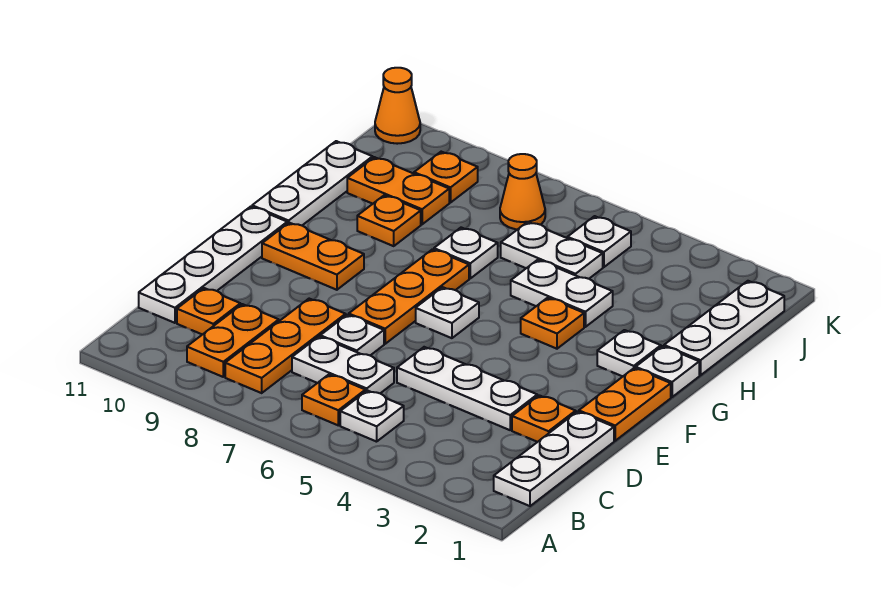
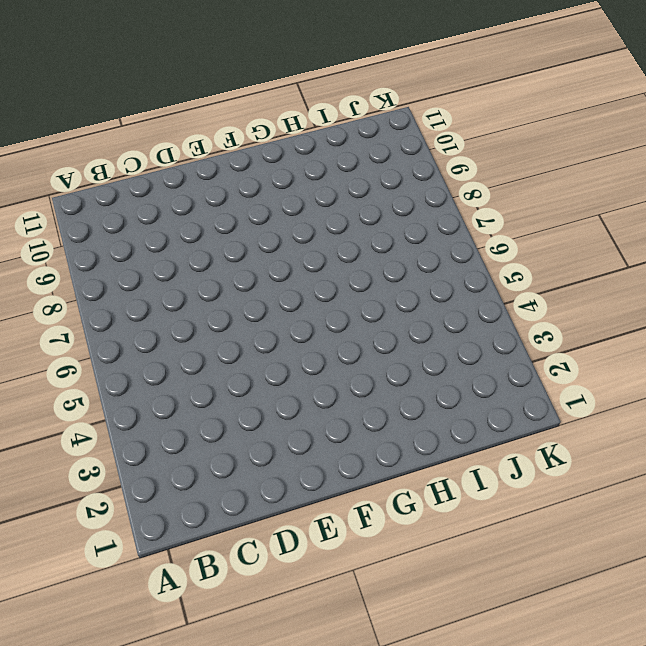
none -> white 1x3 plate [494,412,614,506]
none -> white 1x1 plate [340,390,404,442]
none -> orange 1x1 plate [302,374,365,425]

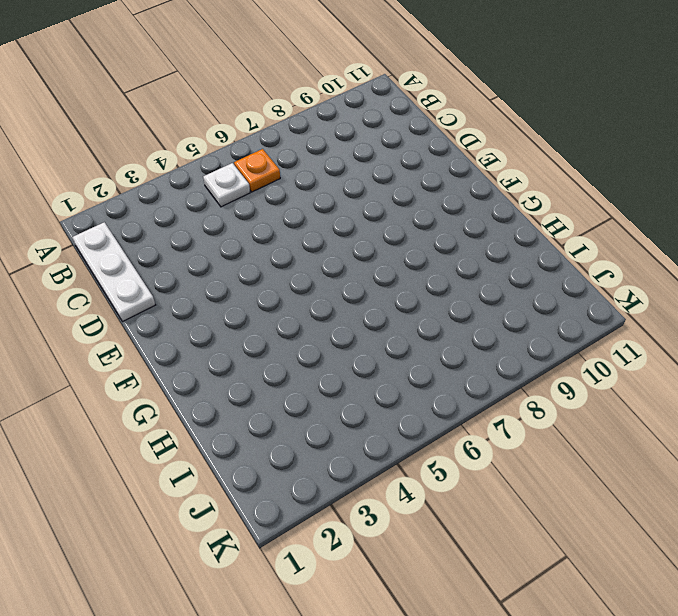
none -> orange 1x3 plate [225,299,346,393]
none -> orange 1x2 plate [187,304,279,377]
none -> white 1x2 plate [292,337,394,393]

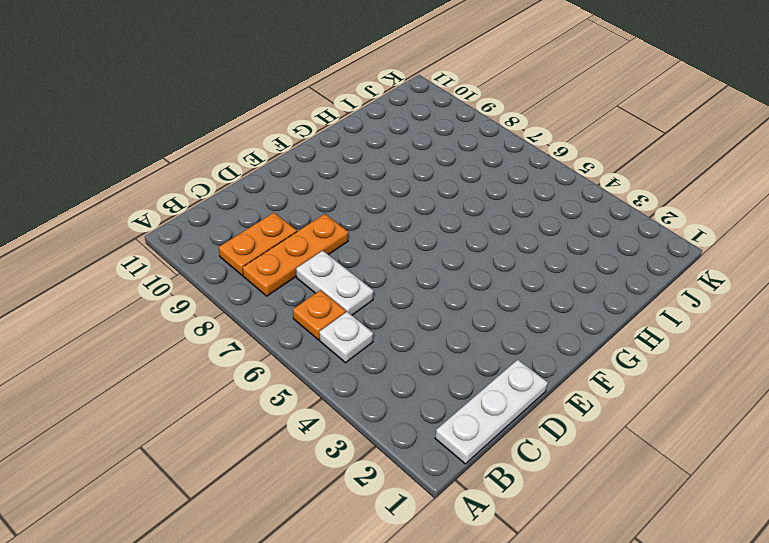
none -> orange 1x1 plate [177,288,240,335]
none -> white 1x4 plate [139,207,287,323]
none -> orange 1x1 plate [512,395,576,442]

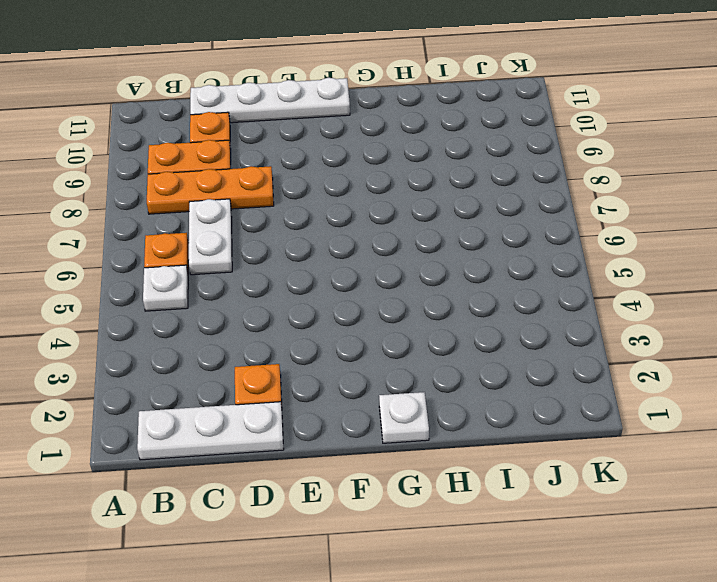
none -> white 1x3 plate [397,347,537,430]
none -> white 1x1 plate [320,315,384,355]
none -> orange 1x2 plate [579,368,671,441]

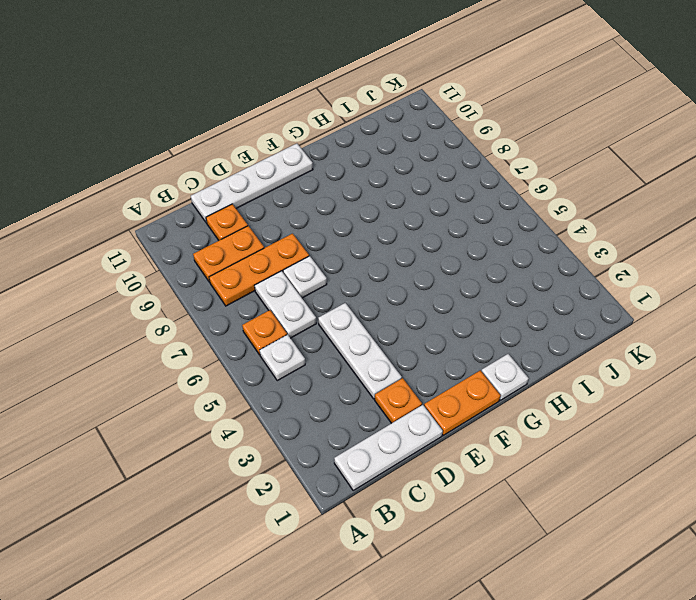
none -> orange 1x3 plate [349,249,469,344]
none -> white 1x1 plate [416,287,479,338]
none -> orange 1x2 plate [262,223,364,290]

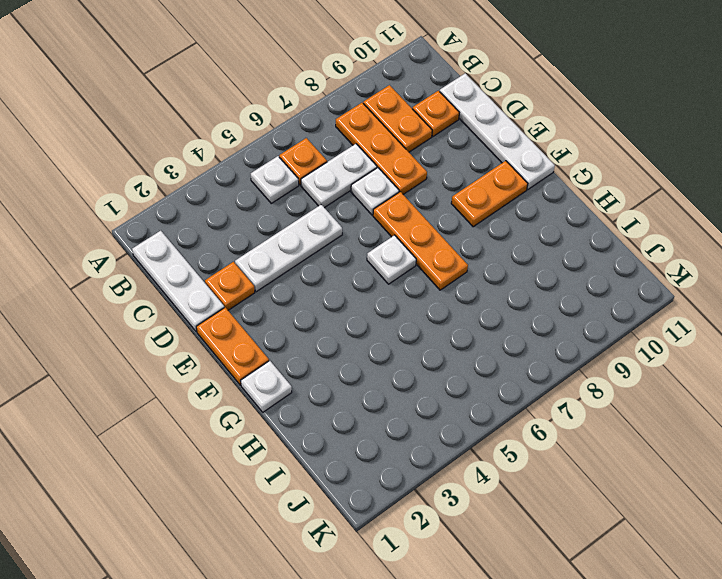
none -> white 1x1 plate [597,330,661,376]
none -> orange 1x1 plate [521,298,584,349]
none -> white 1x3 plate [252,141,373,225]

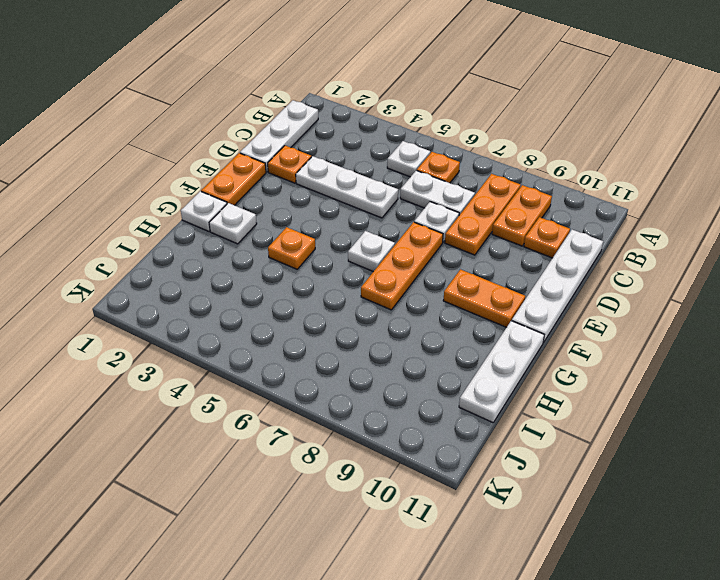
none -> white 1x3 plate [664,281,784,375]
none -> white 1x2 plate [511,260,613,327]
none -> white 1x1 plate [434,228,498,278]

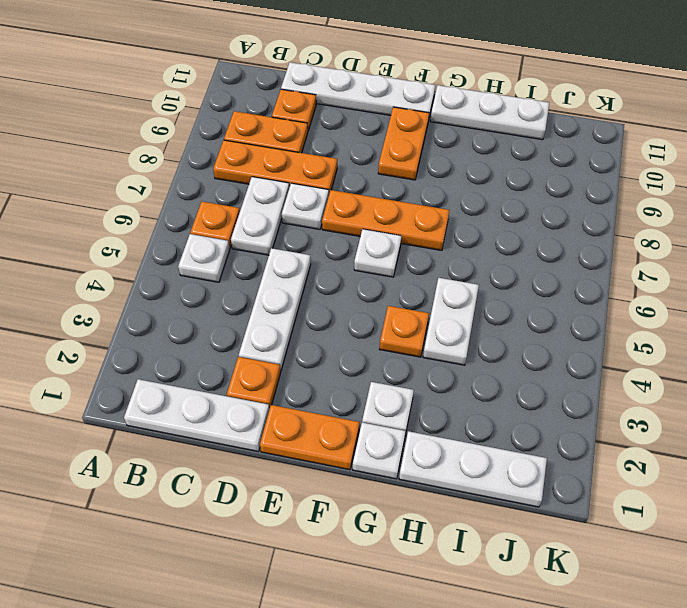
none -> white 1x1 plate [434,228,498,278]
none -> orange 1x1 plate [357,195,421,246]
none -> white 1x2 plate [501,222,603,279]

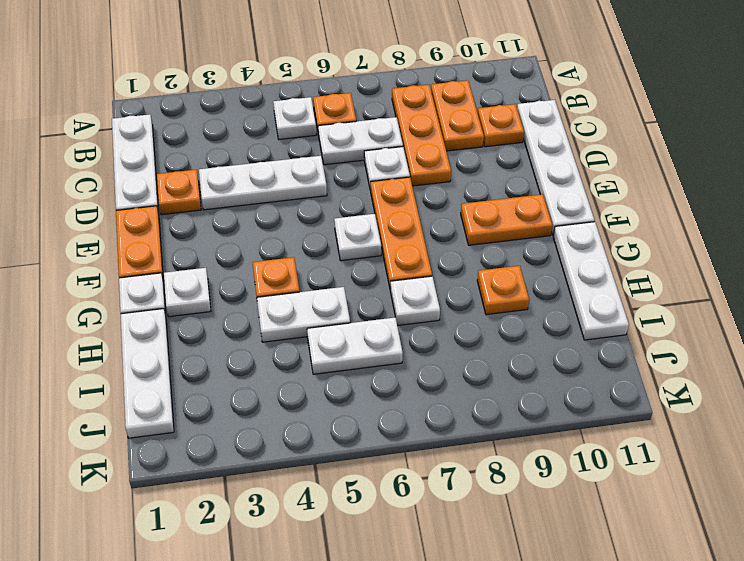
none -> orange 1x2 plate [347,157,449,224]
none -> white 1x1 plate [567,216,631,267]
none -> orange 1x1 cone [500,154,545,229]

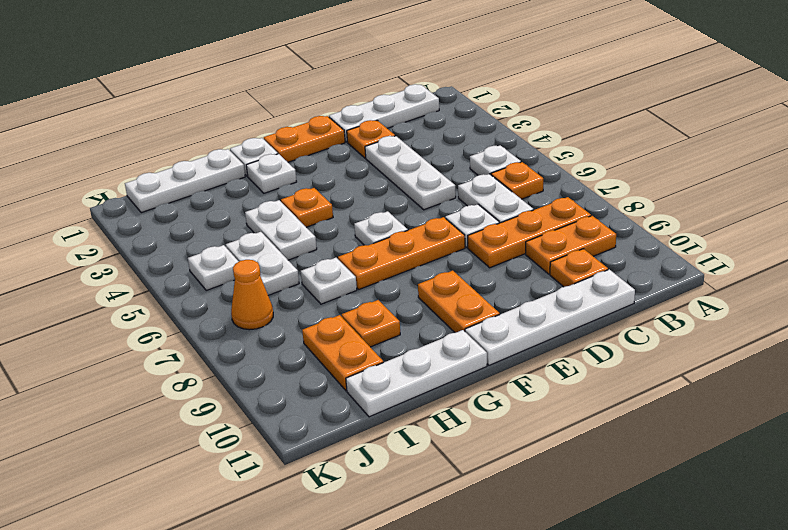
none -> orange 1x1 plate [414,152,478,203]
none -> orange 1x1 cone [375,68,420,144]

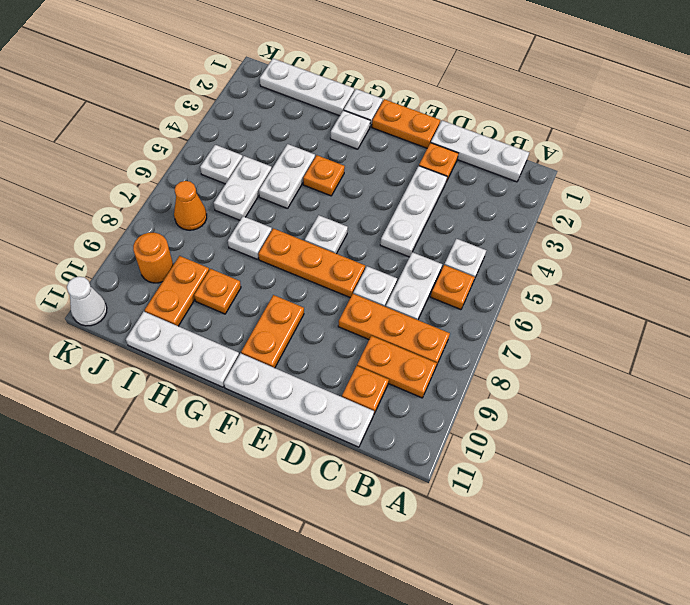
orange 1x1 round brick [133,233,173,283] -> orange 1x1 plate [414,152,478,203]
white 1x1 cone [67,277,107,326] -> orange 1x1 cone [375,68,420,144]

